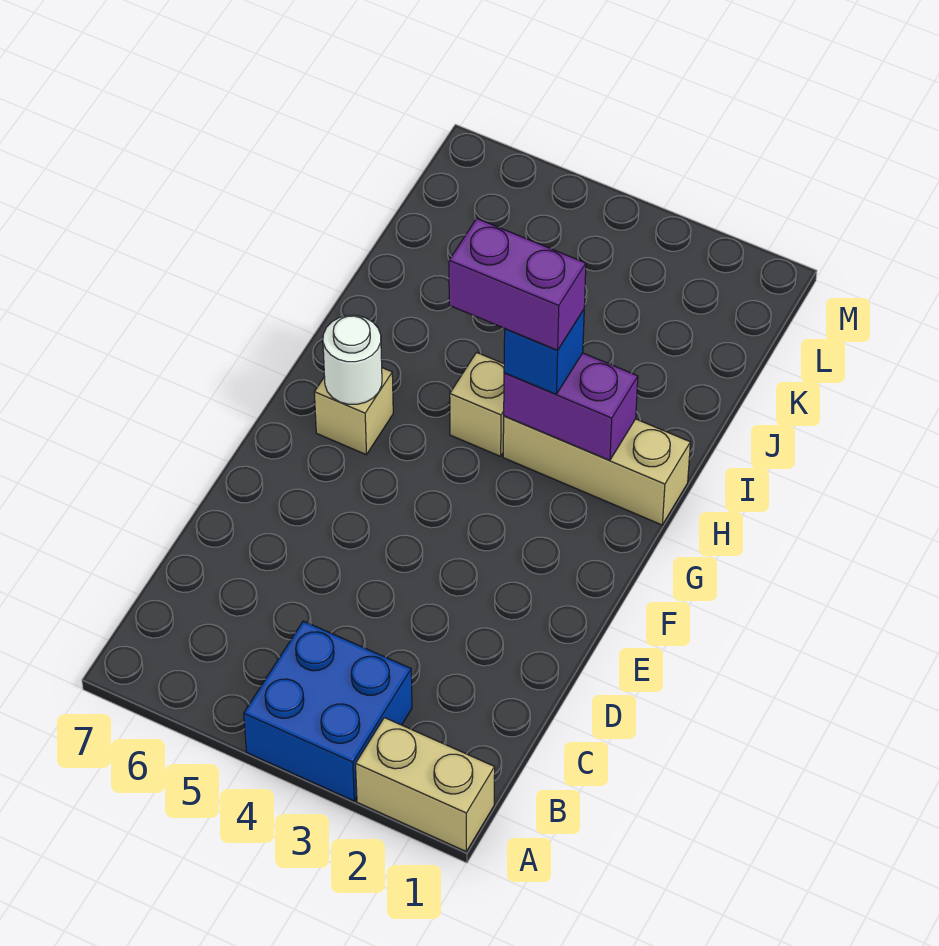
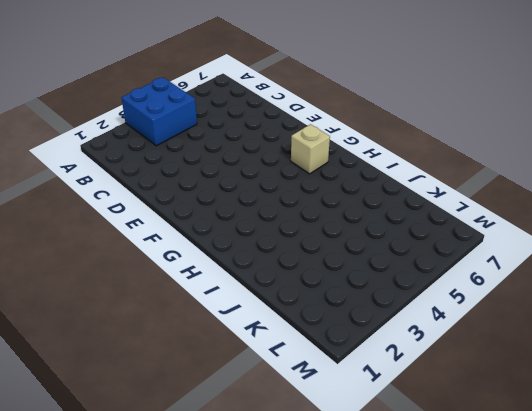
none -> tan 1x2 brick [356,718,495,851]
none -> tan 1x3 brick [503,416,690,525]

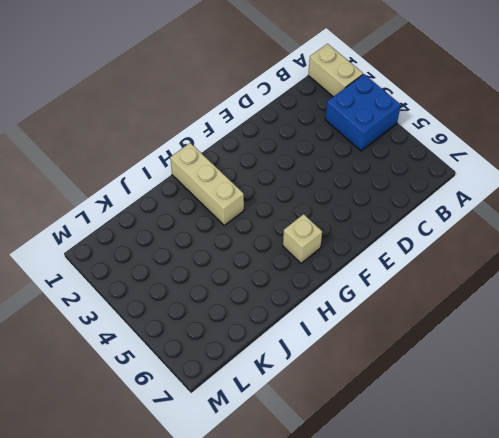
none -> tan 1x1 brick [450,352,504,456]
none -> white 1x1 round brick [323,315,382,404]

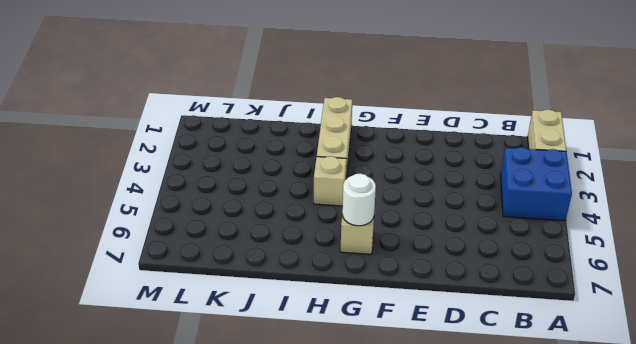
none -> purple 1x2 brick [504,353,638,461]
none -> blue 1x1 brick [504,310,584,394]

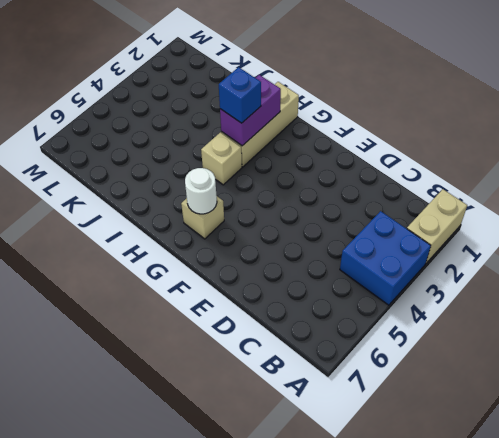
none -> purple 1x2 brick [449,219,586,350]

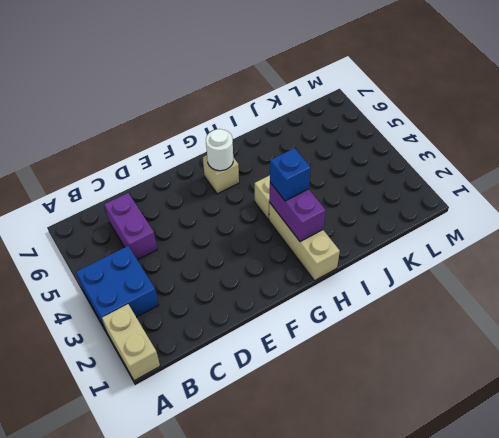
purple 1x2 brick [104,193,157,260] -> purple 1x2 brick moved to [449,219,586,350]

